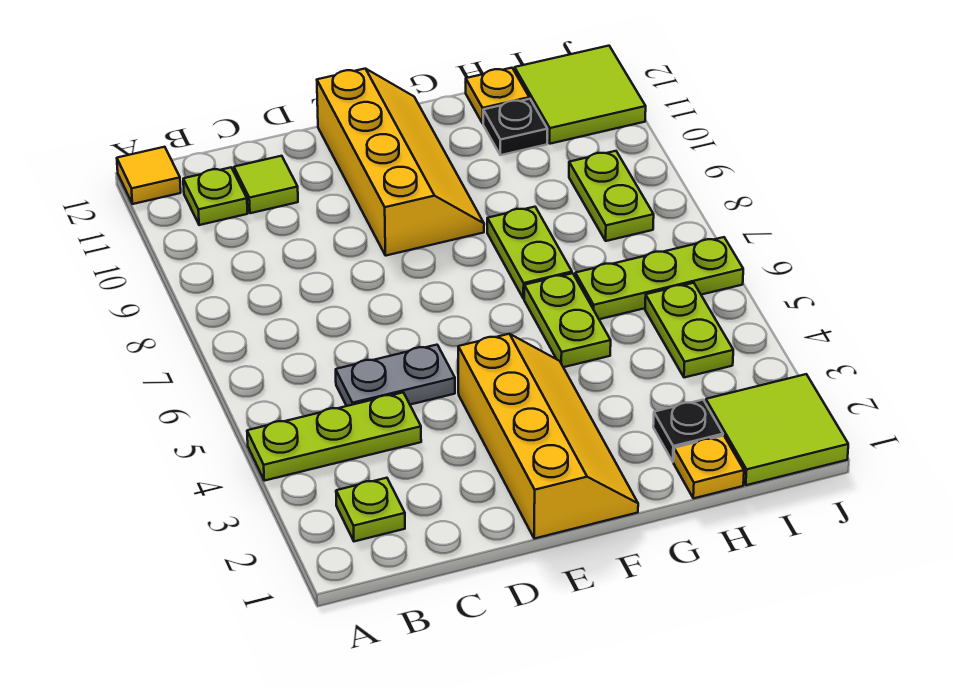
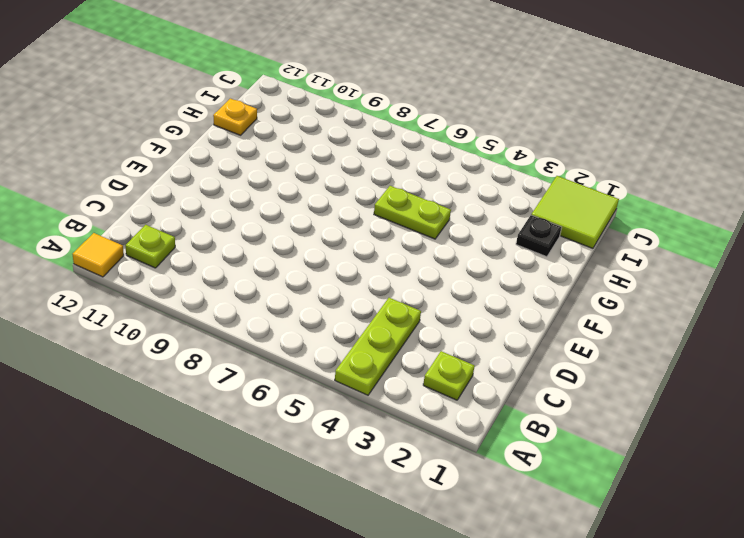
none -> grey 1x2 plate [336,345,455,406]
none -> lime 1x1 tile [234,156,298,213]
none -> yellow 2x4 slope [458,334,638,539]

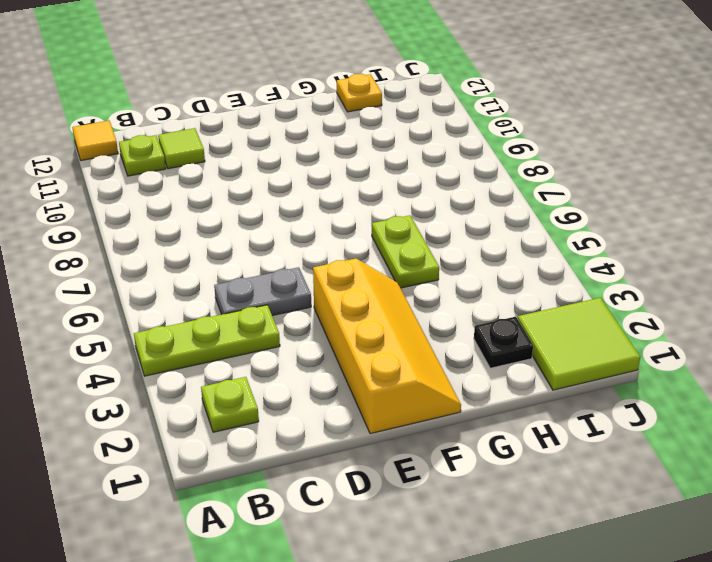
none -> yellow 2x4 slope [317,69,484,256]
none -> lime 1x2 plate [487,207,572,299]
none -> yellow 1x1 plate [674,436,744,498]

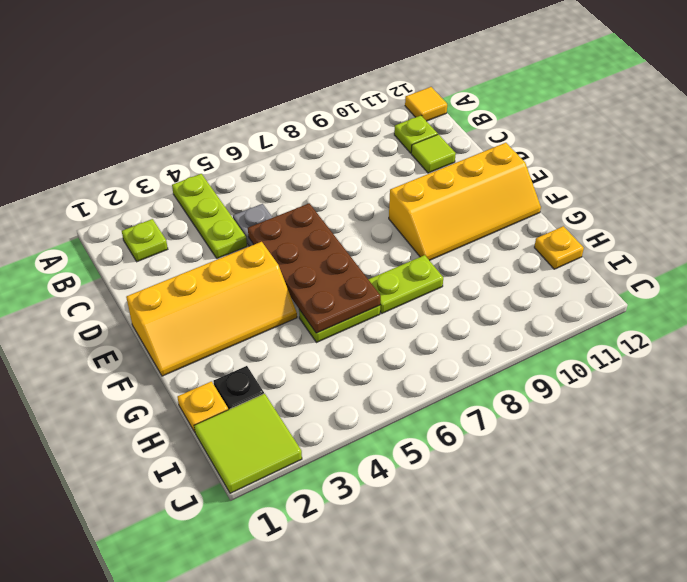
brown 2x4 plate [248,203,381,333] -> none
none -> lime 1x3 plate [575,237,743,319]
none -> black 1x1 plate [483,99,547,155]
none -> lime 1x2 plate [645,283,733,378]

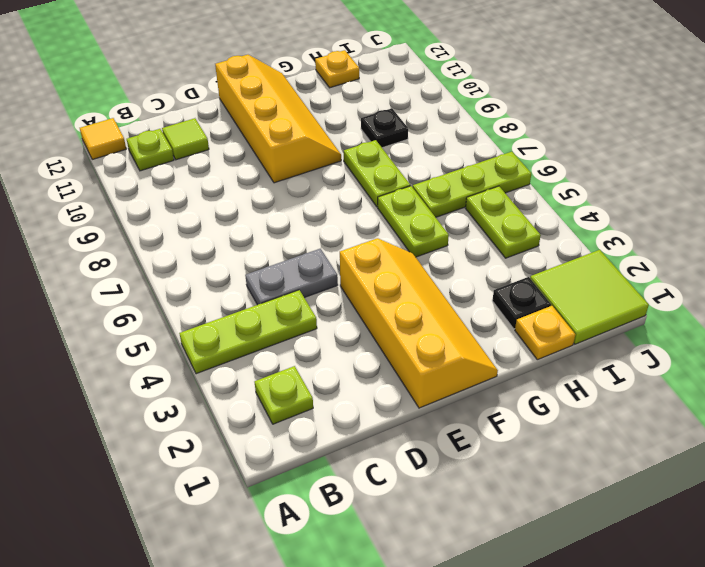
black 1x1 plate [361,108,408,148] -> black 1x1 plate moved to [483,99,547,155]
none -> lime 1x2 plate [569,151,654,241]
none -> lime 2x2 tile [515,46,646,144]

